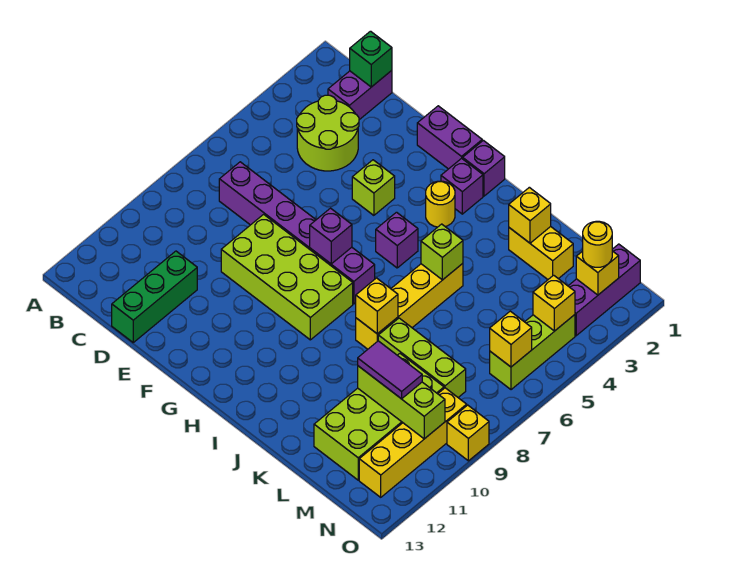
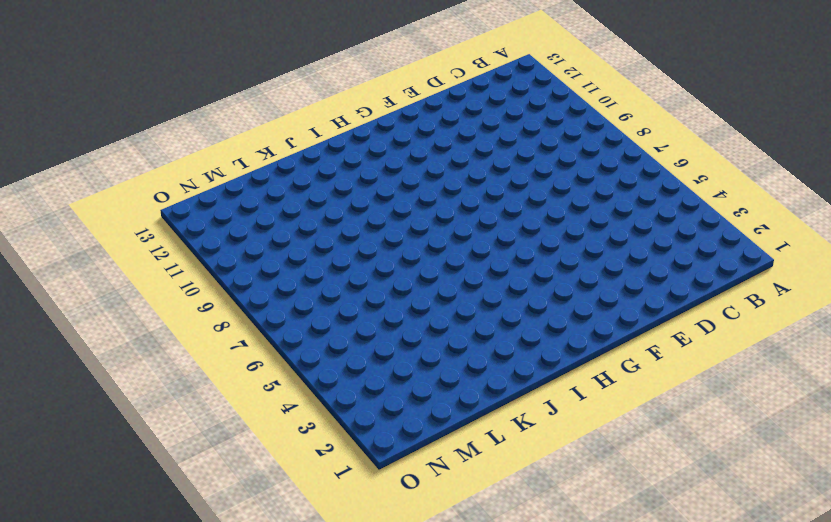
none -> purple 1x2 brick [328,70,392,120]
none -> lime 2x2 round brick [297,95,359,171]
none -> purple 1x6 brick [219,162,375,304]
none -> green 1x3 brick [112,251,197,342]

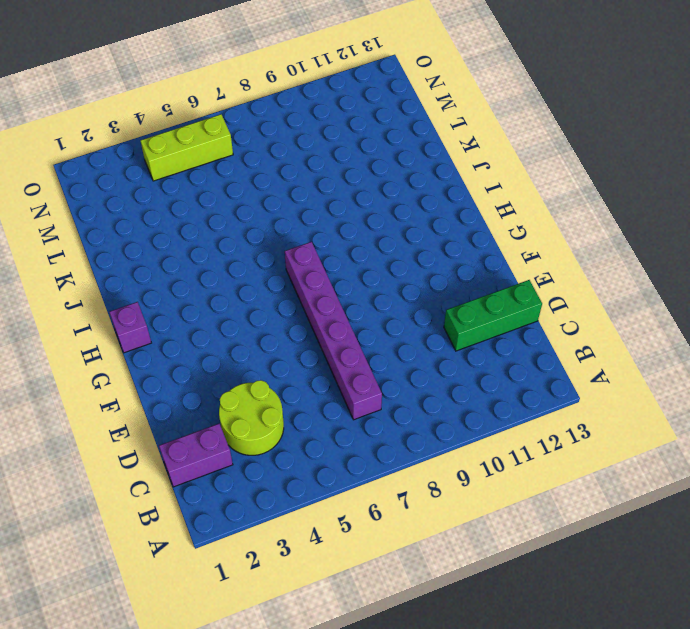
none -> lime 2x4 brick [221,214,353,340]
none -> purple 1x2 brick [417,106,482,169]
none -> lime 1x1 brick [352,160,395,215]
none -> purple 1x1 brick [441,158,483,214]

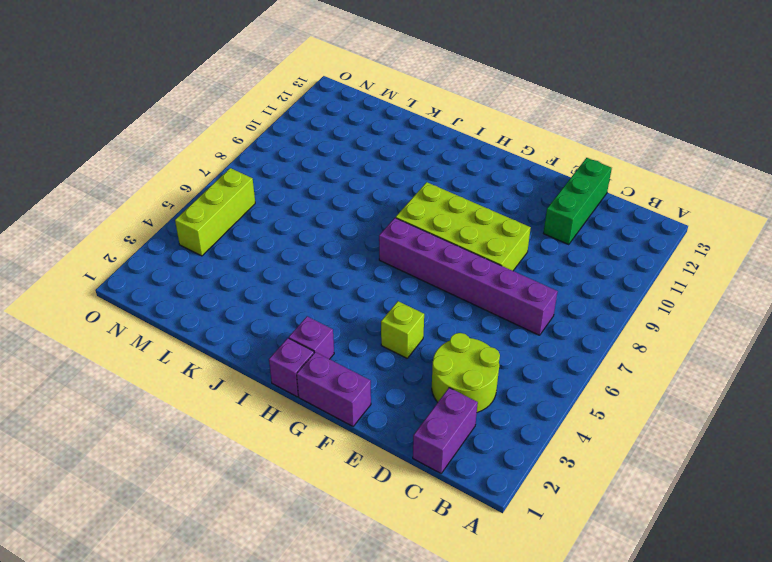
none -> yellow 1x1 round brick [426,181,455,227]
none -> purple 1x1 brick [376,212,418,268]
none -> yellow 1x4 brick [356,263,463,349]
none -> yellow 1x2 brick [509,227,573,279]

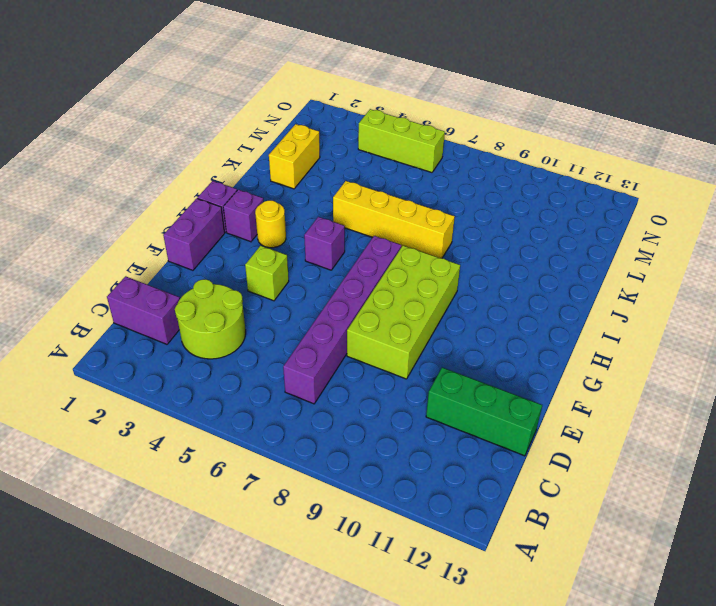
none -> lime 1x3 brick [378,318,466,397]
none -> lime 2x4 brick [314,354,444,480]
none -> purple 1x3 brick [569,244,640,336]
none -> yellow 1x4 brick [359,388,467,497]

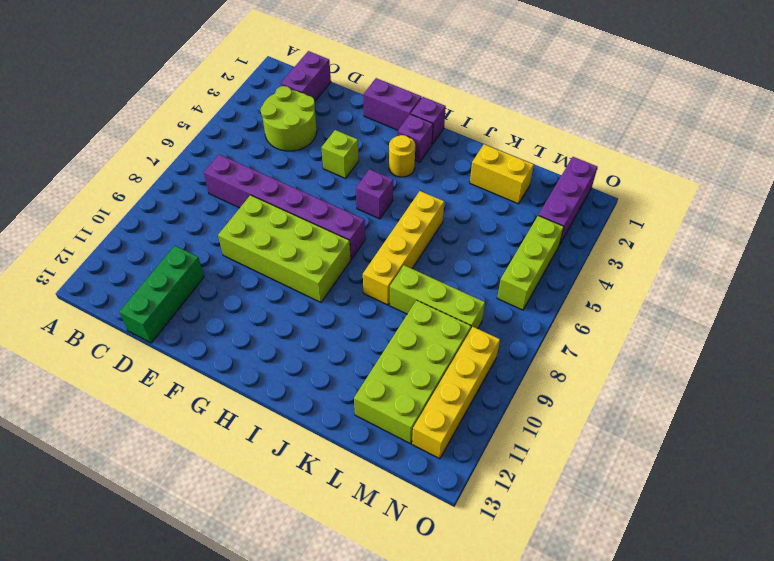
none -> yellow 1x1 brick [447,405,489,461]
none -> green 1x1 brick [350,31,392,87]
none -> purple 1x1 brick [310,208,352,264]
none -> lime 1x1 brick [421,224,463,280]

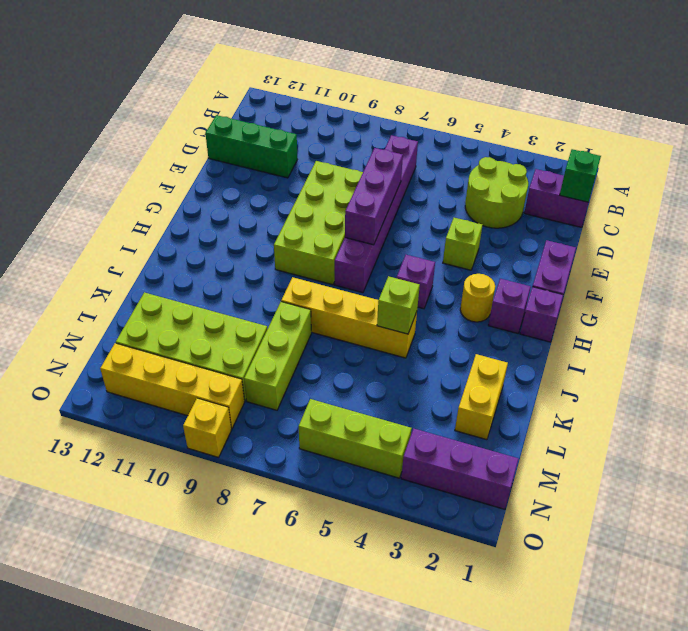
purple 1x3 brick [345,148,403,245] -> purple 1x1 brick [310,208,352,264]
none -> yellow 1x1 brick [356,278,398,334]
none -> yellow 1x1 brick [509,187,551,243]
none -> lime 1x3 brick [358,366,445,439]
none -> yellow 1x1 brick [576,251,619,295]

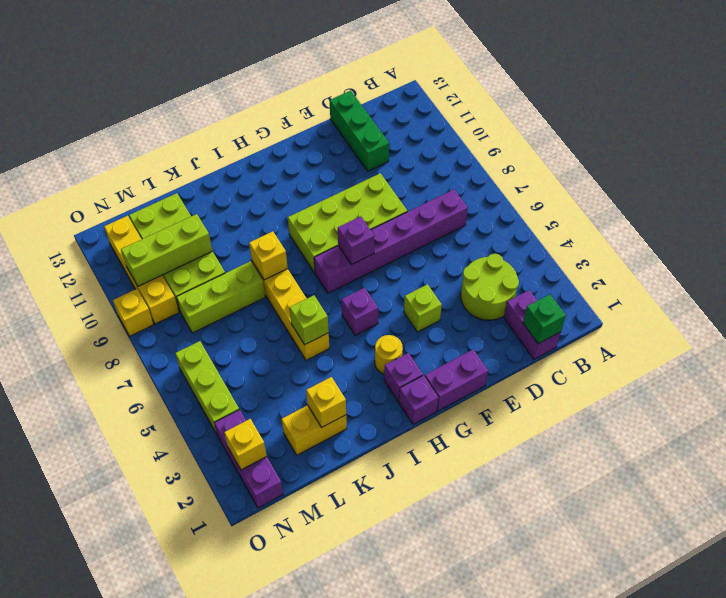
none -> yellow 1x1 brick [533,275,575,331]
none -> yellow 1x1 brick [490,311,532,367]
none -> purple 1x2 tile [358,341,422,399]
none -> yellow 1x1 round brick [583,221,612,267]

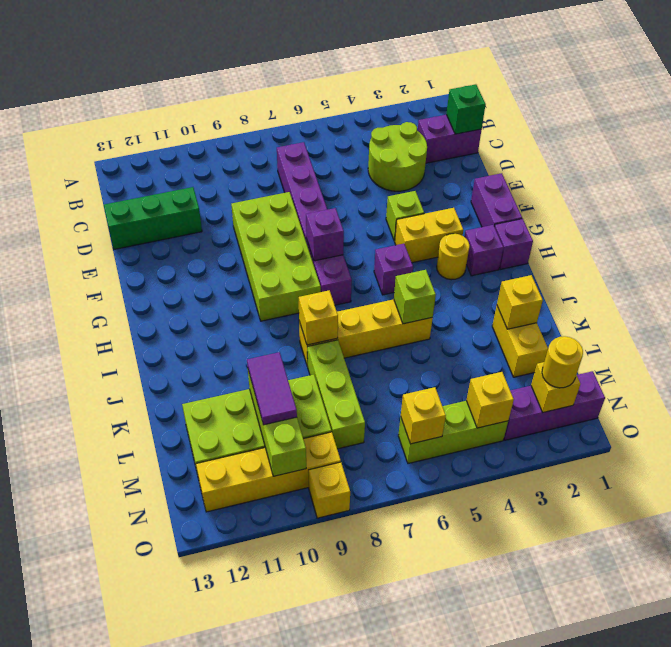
yellow 1x2 brick [395,208,463,263] -> none

